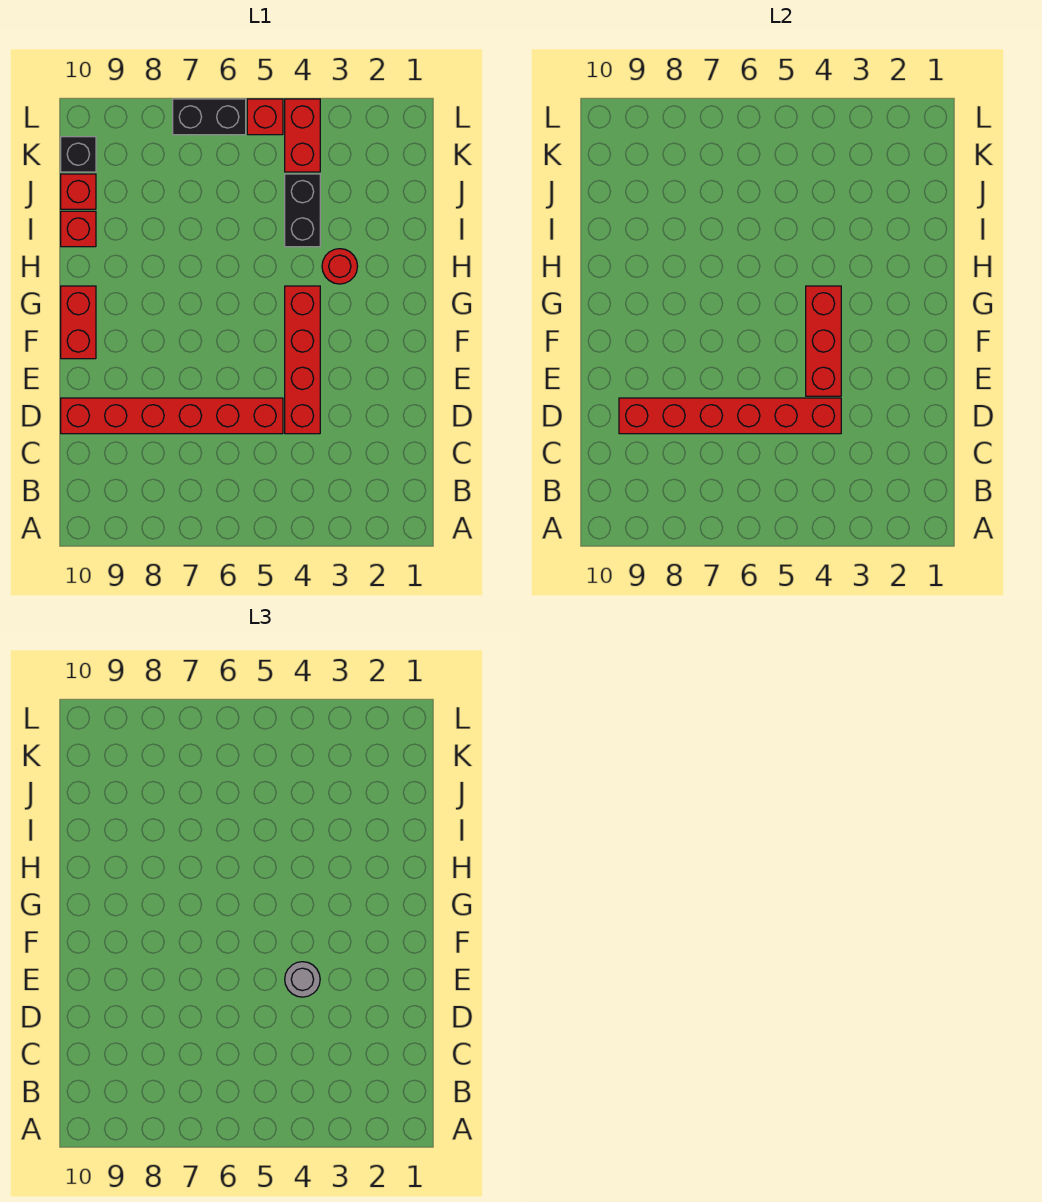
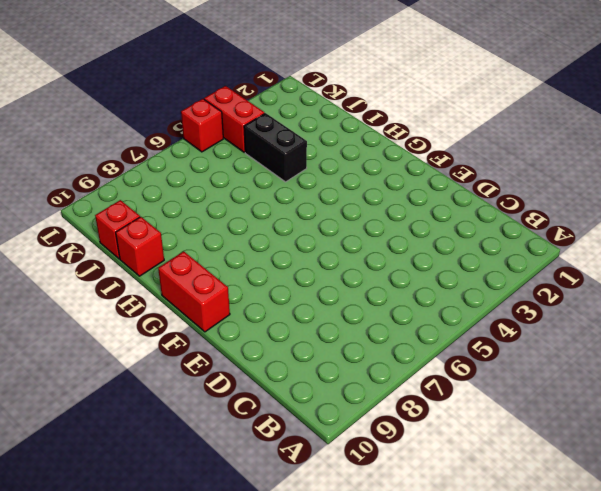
none -> red 1x4 brick [285,286,320,434]
none -> red 1x6 brick [61,398,283,434]
none -> red 1x1 round brick [322,249,358,284]

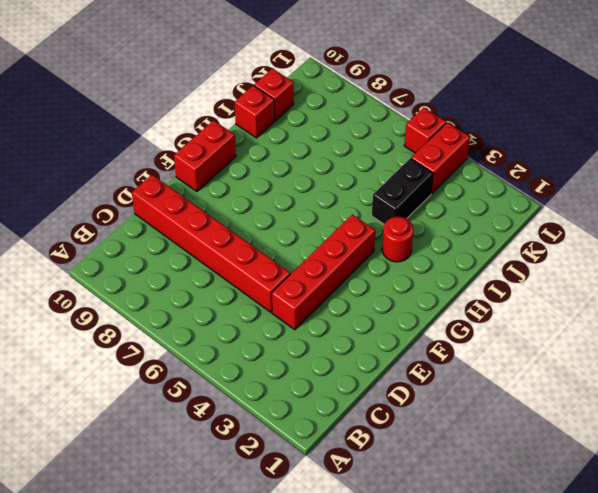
none -> black 1x1 brick [61,137,96,172]
none -> black 1x2 brick [173,99,246,135]
none -> red 1x6 brick [619,398,841,434]

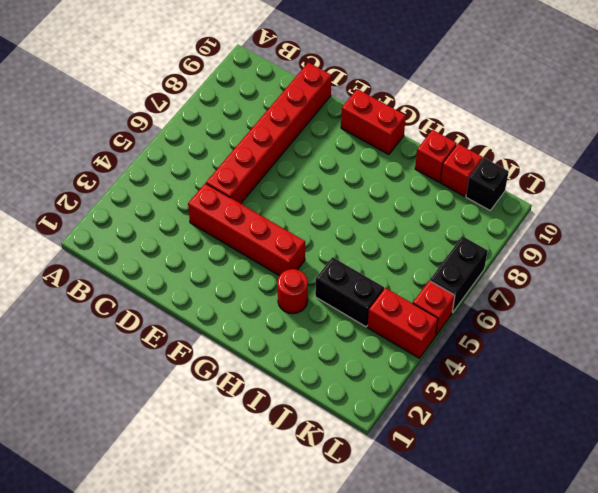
none -> red 1x6 brick [619,398,841,434]
none -> red 1x3 brick [806,286,841,396]
none -> grey 1x1 round brick [285,962,320,997]

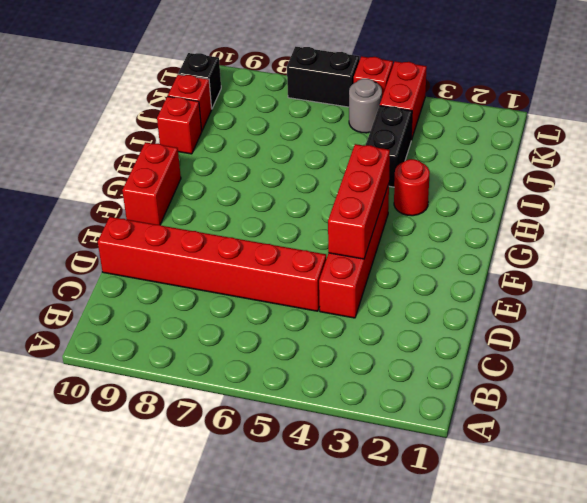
grey 1x1 round brick [349,79,382,133] -> grey 1x1 round brick moved to [285,962,320,997]
none -> red 1x6 brick [619,398,841,434]

